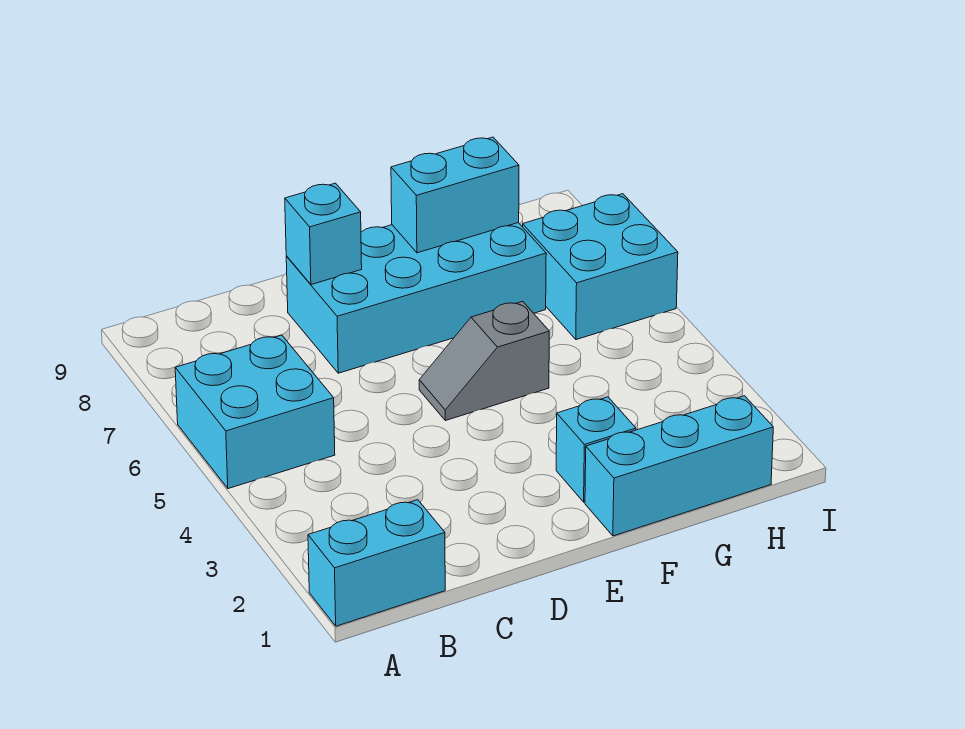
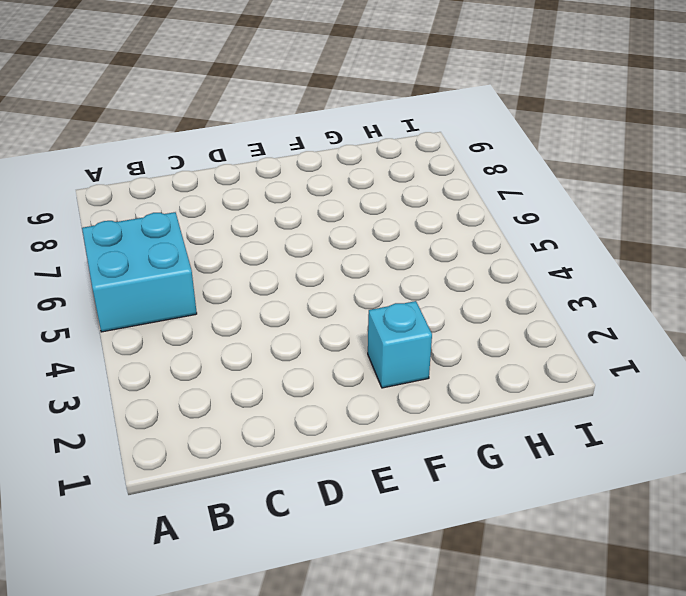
none -> cyan 1x2 brick [308,500,445,626]
none -> cyan 2x4 brick [286,223,546,373]

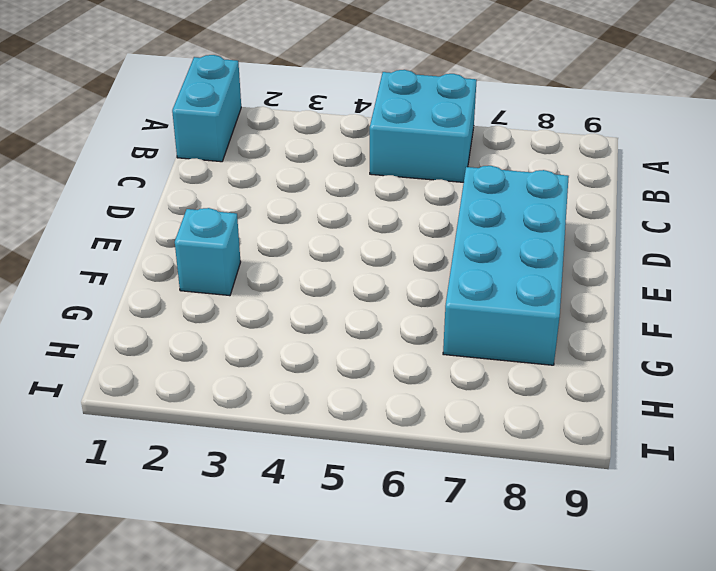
none -> grey 1x2 slope [419,301,549,421]
none -> cyan 1x3 brick [585,396,773,536]

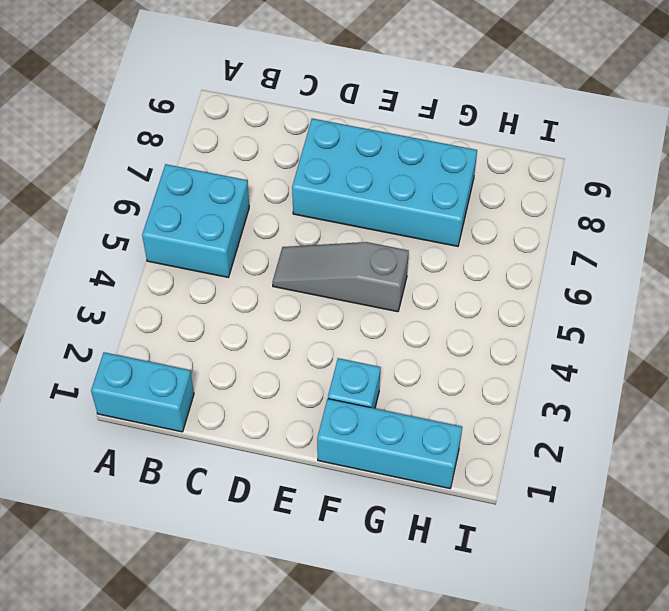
grey 1x3 slope [272,242,409,312] -> grey 1x2 slope [419,301,549,421]
none -> cyan 2x2 brick [523,194,678,340]
none -> cyan 1x1 brick [285,183,362,285]

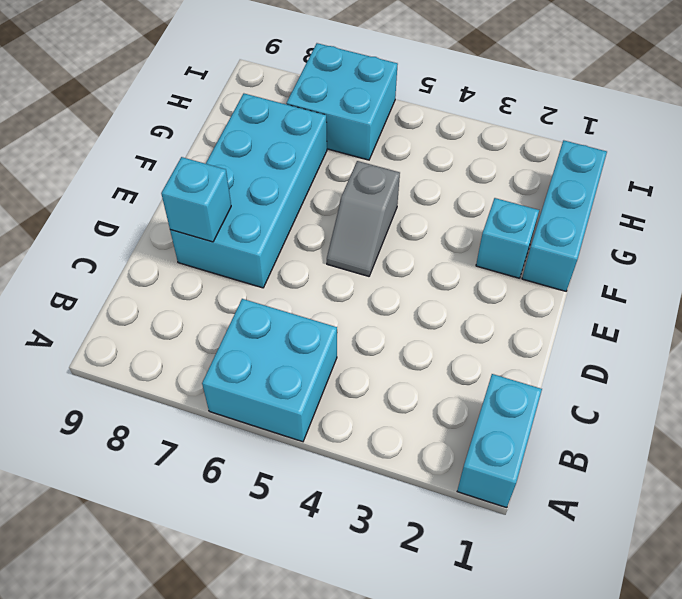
none -> cyan 1x2 brick [391,137,519,253]

